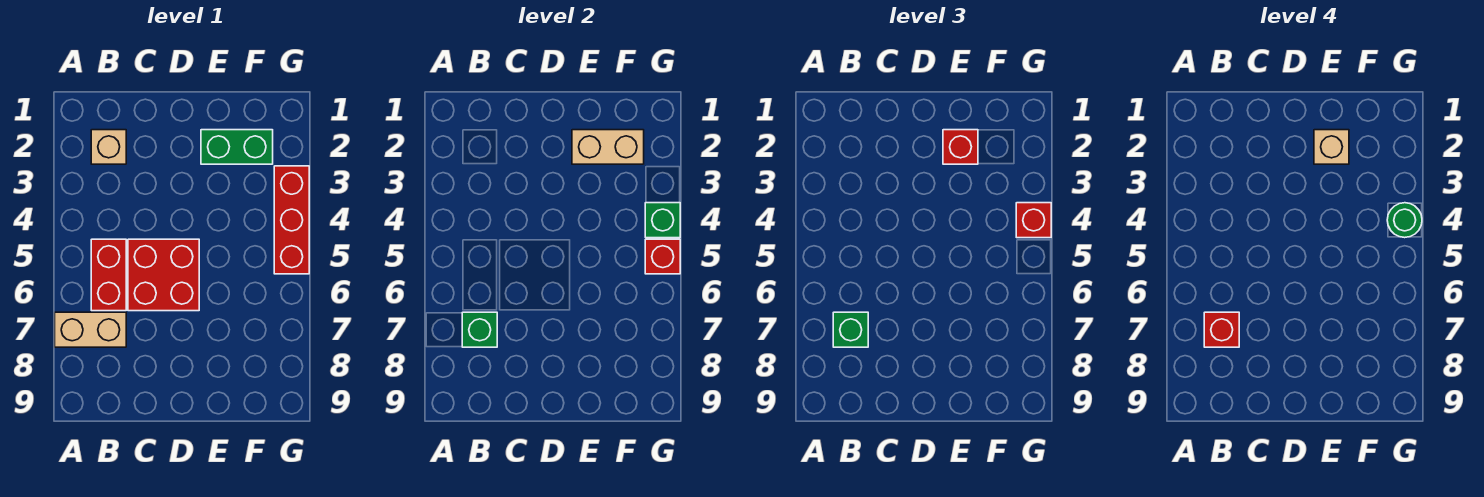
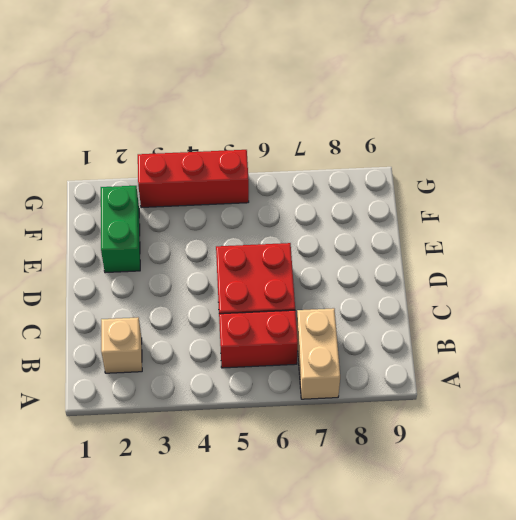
none -> green 1x1 brick [462,312,497,347]
none -> tan 1x2 brick [572,130,644,164]
none -> green 1x1 brick [645,203,680,238]

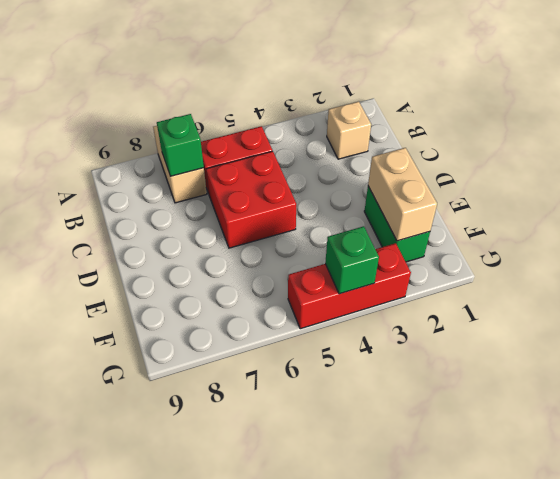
none -> red 1x1 brick [645,239,680,274]
none -> green 1x1 brick [833,312,868,347]
none -> red 1x1 brick [943,130,978,164]

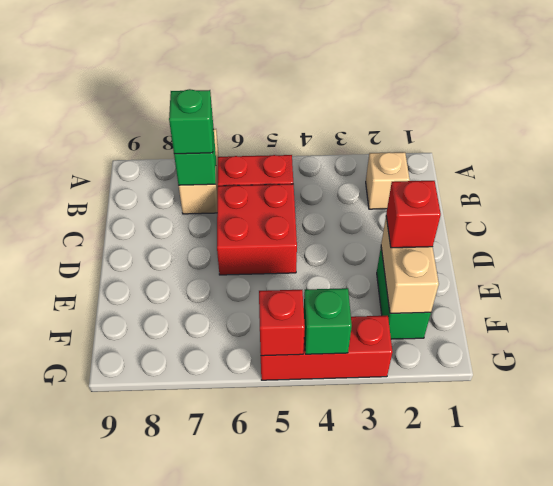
none -> red 1x1 brick [1016,203,1051,238]
none -> red 1x1 brick [1204,312,1239,347]
none -> tan 1x1 brick [1314,130,1349,164]

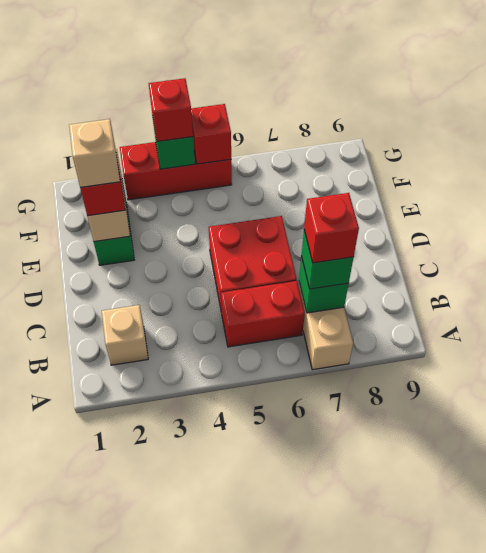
none -> green 1x1 round brick [1387,203,1422,238]

